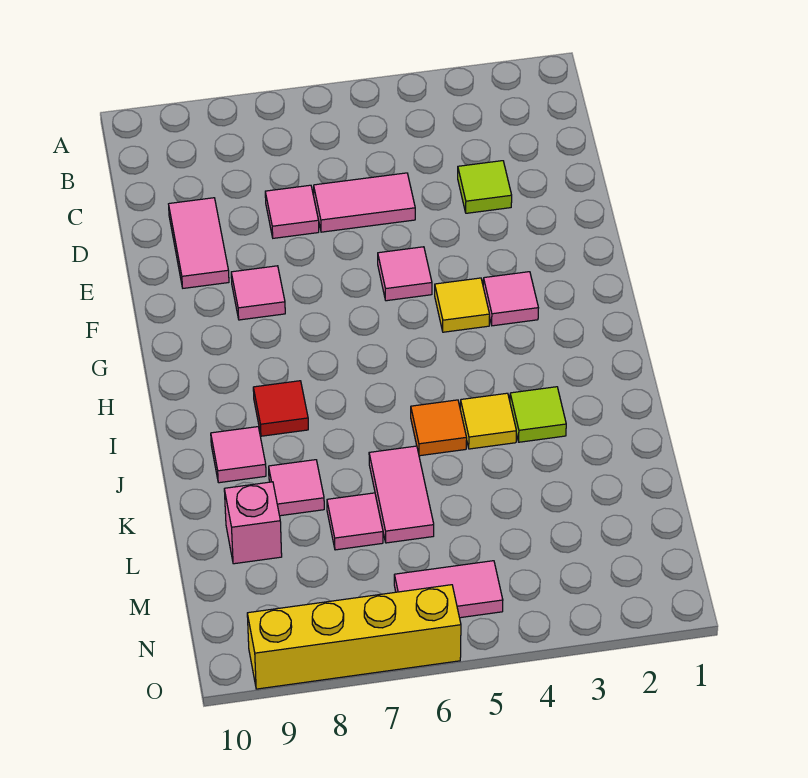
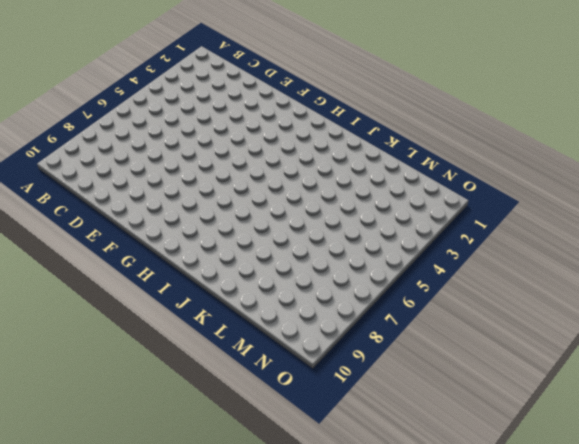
none -> lime 1x1 tile [458,161,512,213]
none -> pink 1x2 tile [314,173,415,232]
none -> pink 1x1 tile [265,185,319,238]

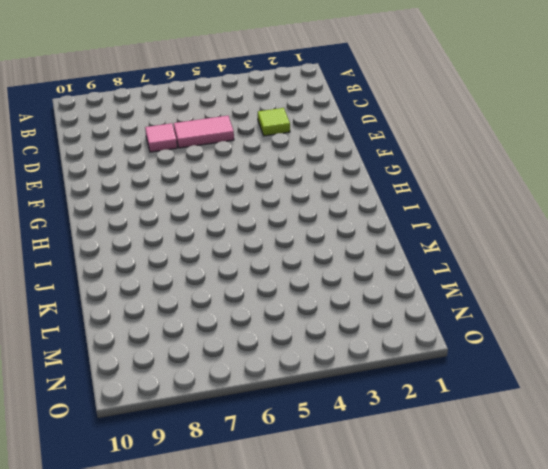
none -> pink 1x2 tile [169,198,229,288]
none -> pink 1x1 tile [378,247,432,301]
none -> pink 1x1 tile [231,266,285,320]

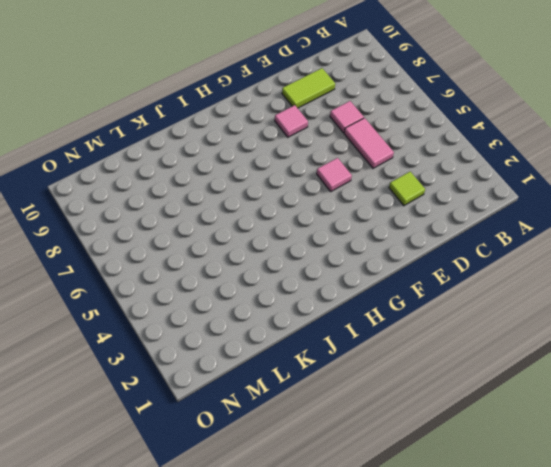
lime 1x2 tile [282,68,335,108] -> pink 1x2 tile [169,198,229,288]
none -> pink 1x1 tile [483,272,538,326]
none -> yellow 1x1 tile [435,278,490,332]
none -> red 1x1 tile [253,381,308,436]

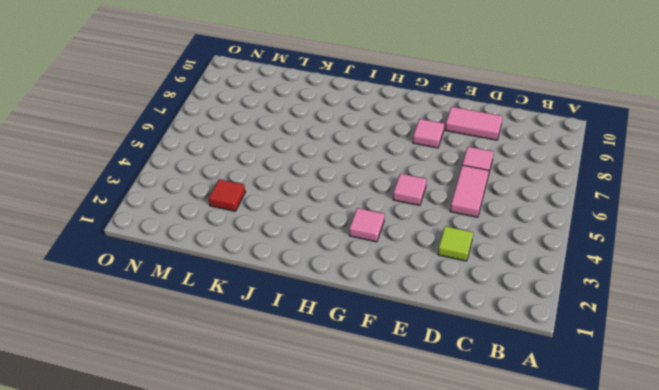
red 1x1 tile [209,179,245,211] -> red 1x1 tile moved to [253,381,308,436]
none -> yellow 1x1 tile [435,278,490,332]
none -> lime 1x1 tile [510,387,566,442]
none -> yellow 1x1 tile [460,393,516,449]

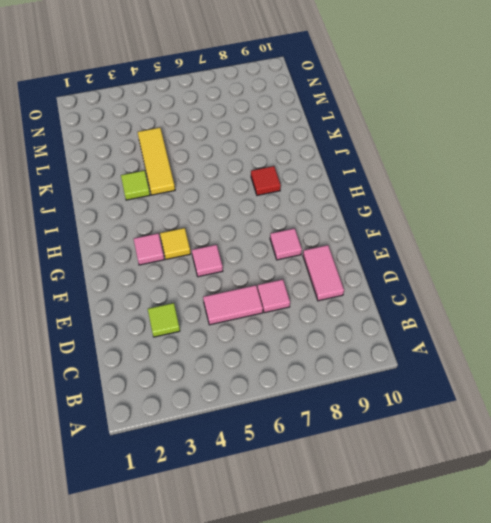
yellow 1x3 tile [138,128,175,195] -> yellow 1x1 tile [460,393,516,449]
none -> orange 1x1 tile [411,400,467,456]
none -> pink 1x1 tile [211,427,266,483]
none -> pink 1x2 tile [369,446,434,543]

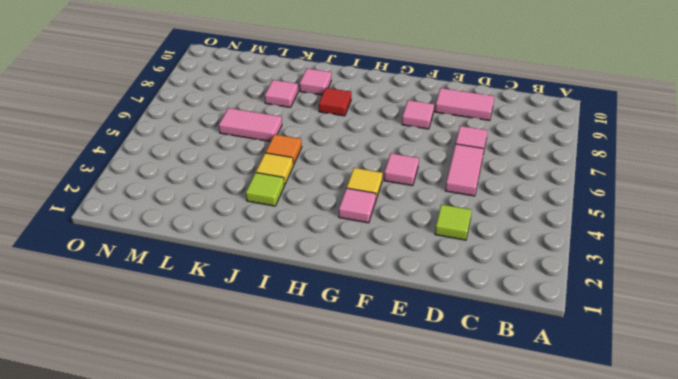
none -> pink 1x1 tile [327,493,383,550]
none -> pink 1x1 brick [224,482,282,564]
none -> pink 1x2 tile [394,561,503,618]

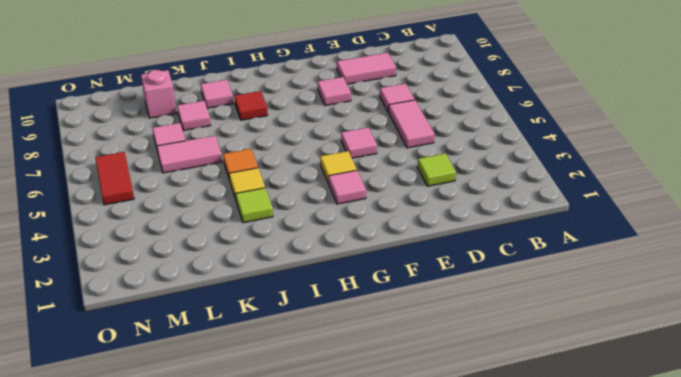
red 1x2 tile [95,152,134,205] -> pink 1x2 tile [394,561,503,618]
none -> yellow 1x4 brick [247,585,461,689]

